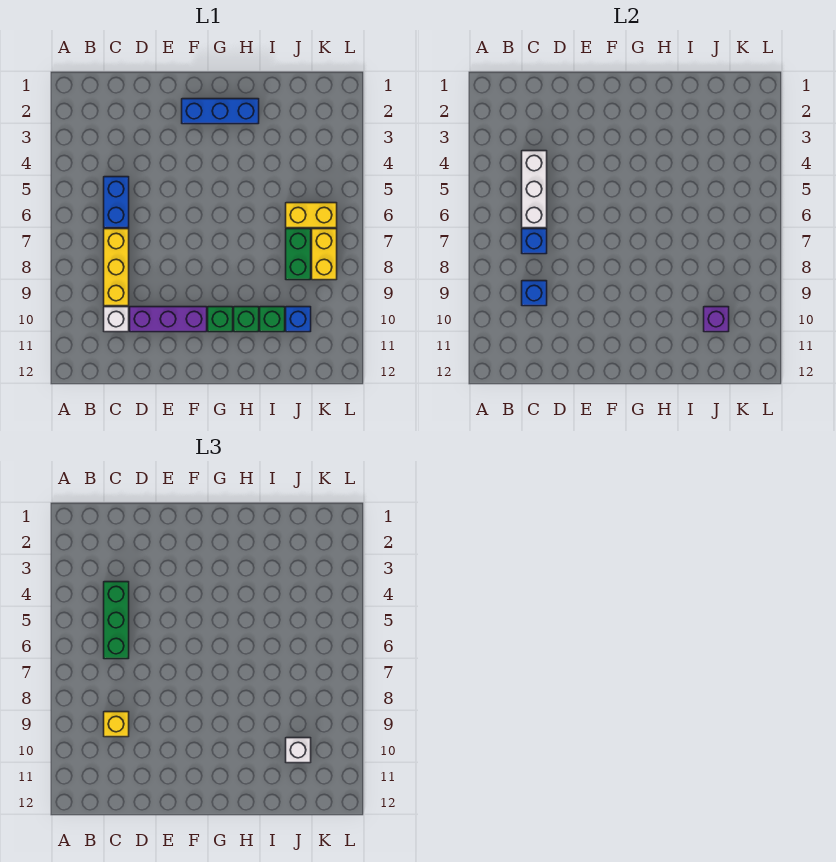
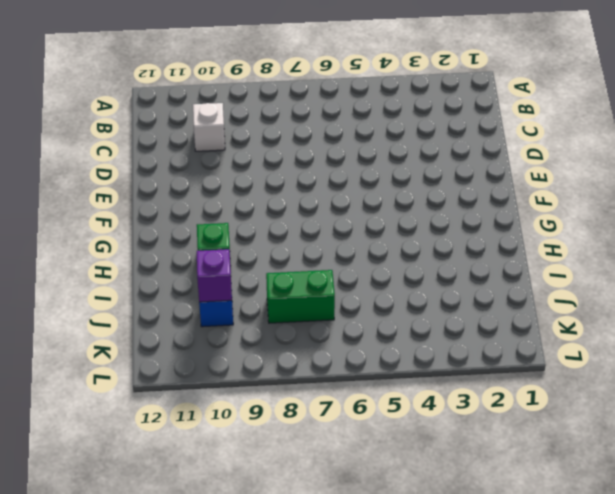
none -> blue 1x2 brick [104,177,129,228]
none -> yellow 1x3 brick [104,229,129,306]
none -> purple 1x3 brick [130,307,207,332]

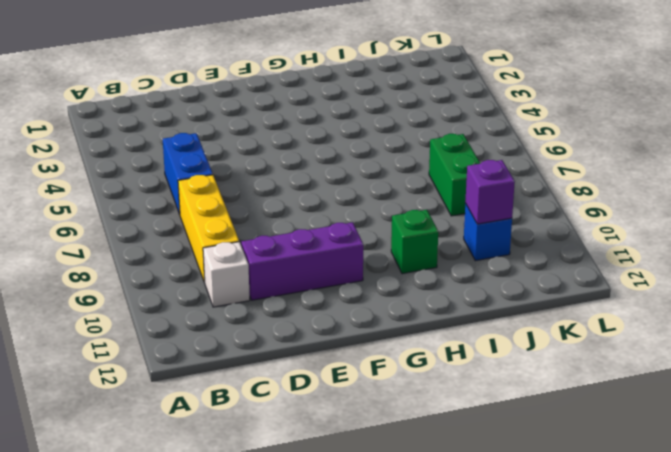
none -> blue 1x3 brick [182,99,259,124]
none -> green 1x1 brick [208,307,233,332]
none -> green 1x1 brick [260,307,285,332]

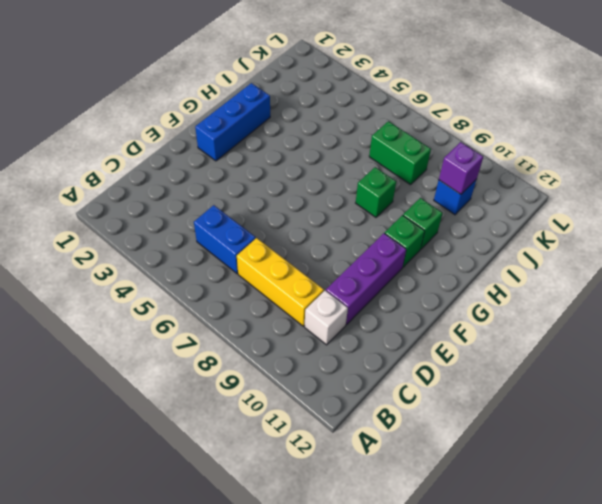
green 1x1 brick [356,167,396,217] -> green 1x1 brick moved to [260,307,285,332]
none -> yellow 1x2 brick [286,203,337,228]
none -> yellow 1x2 brick [312,229,337,280]
none -> white 1x3 brick [522,151,547,228]

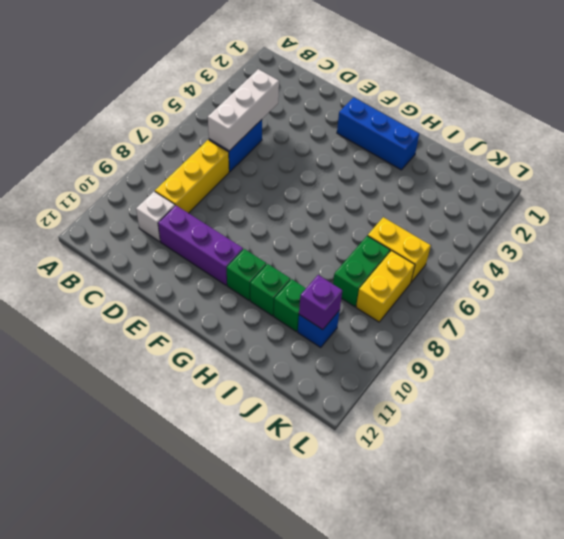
none -> blue 1x1 brick [522,229,547,254]
none -> blue 1x1 brick [522,281,547,306]
none -> green 1x3 brick [104,582,129,659]

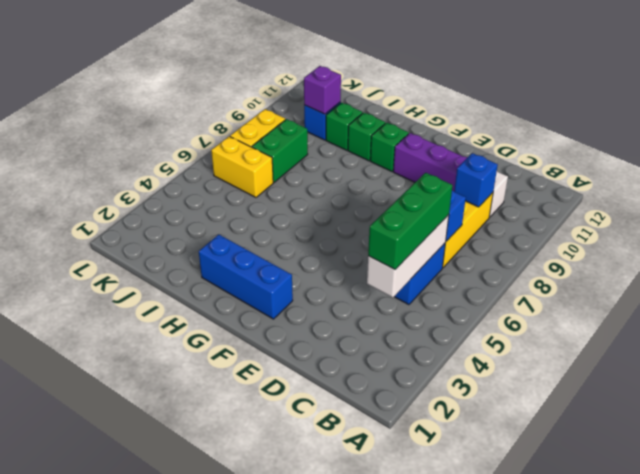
none -> yellow 1x1 brick [104,712,129,737]
none -> white 1x1 brick [286,738,311,763]

